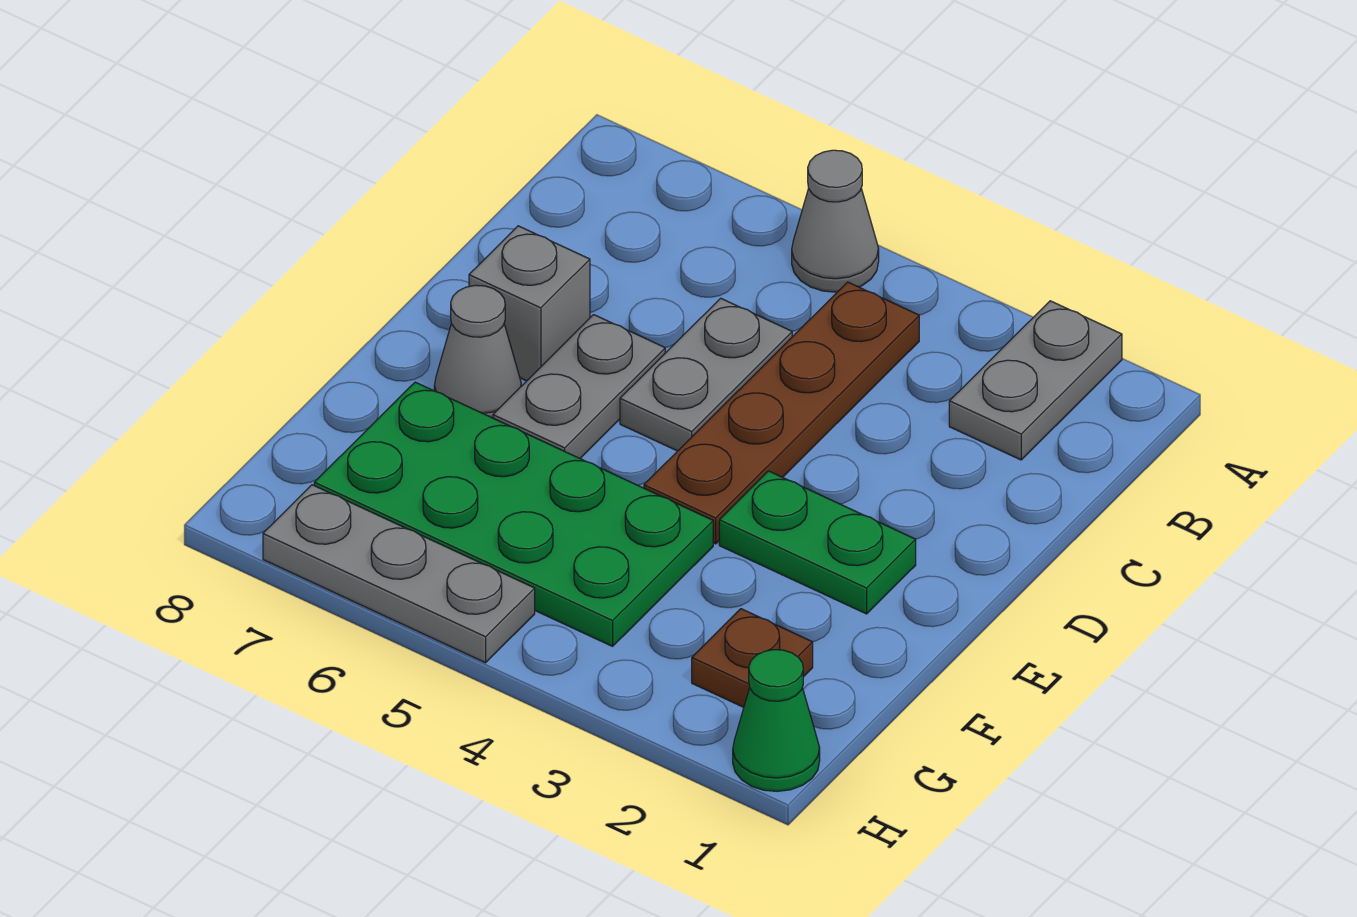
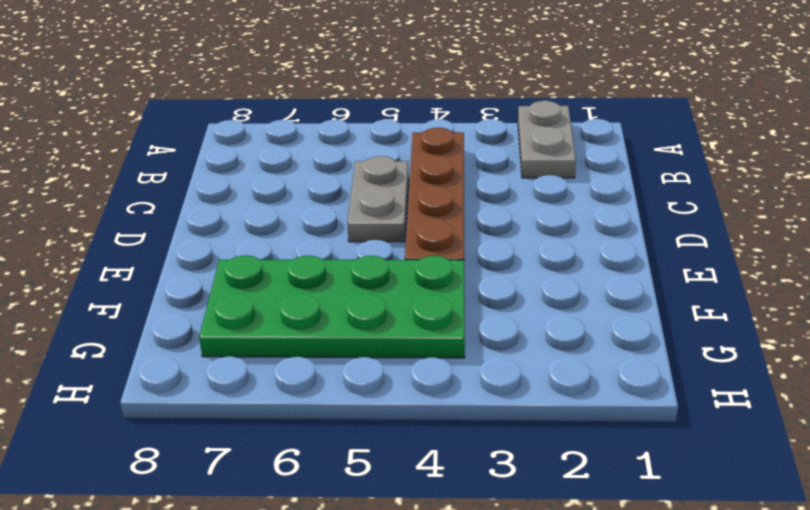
none -> grey 1x1 cone [792,150,879,292]
none -> grey 1x2 plate [493,315,665,458]
none -> grey 1x1 brick [469,226,590,381]

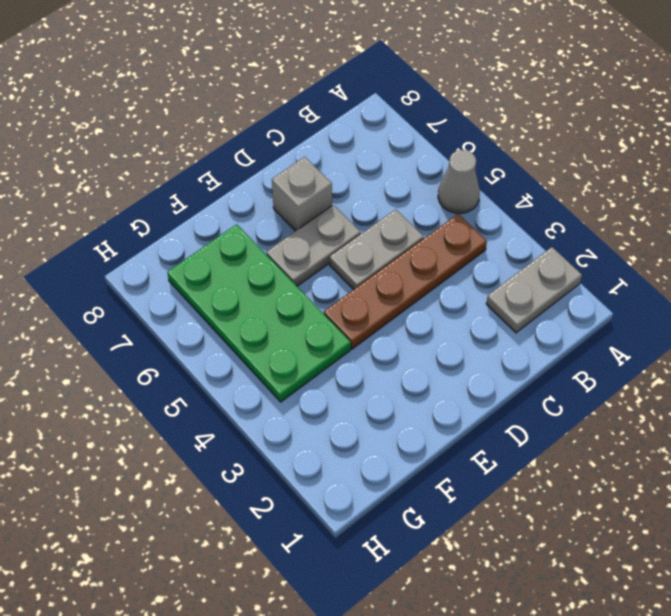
none -> green 1x2 plate [719,471,916,614]
none -> grey 1x1 cone [434,285,521,418]
none -> brown 1x1 plate [692,609,813,707]

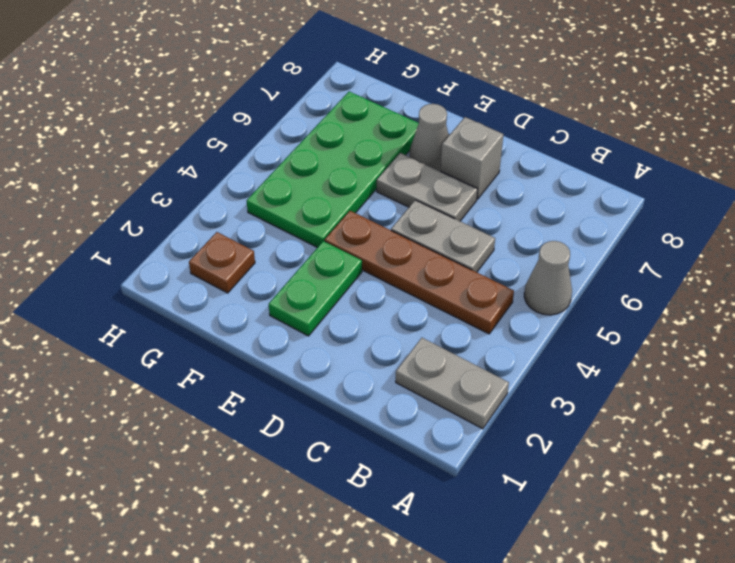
none -> green 1x1 cone [733,650,820,791]
none -> grey 1x3 plate [263,485,535,663]

